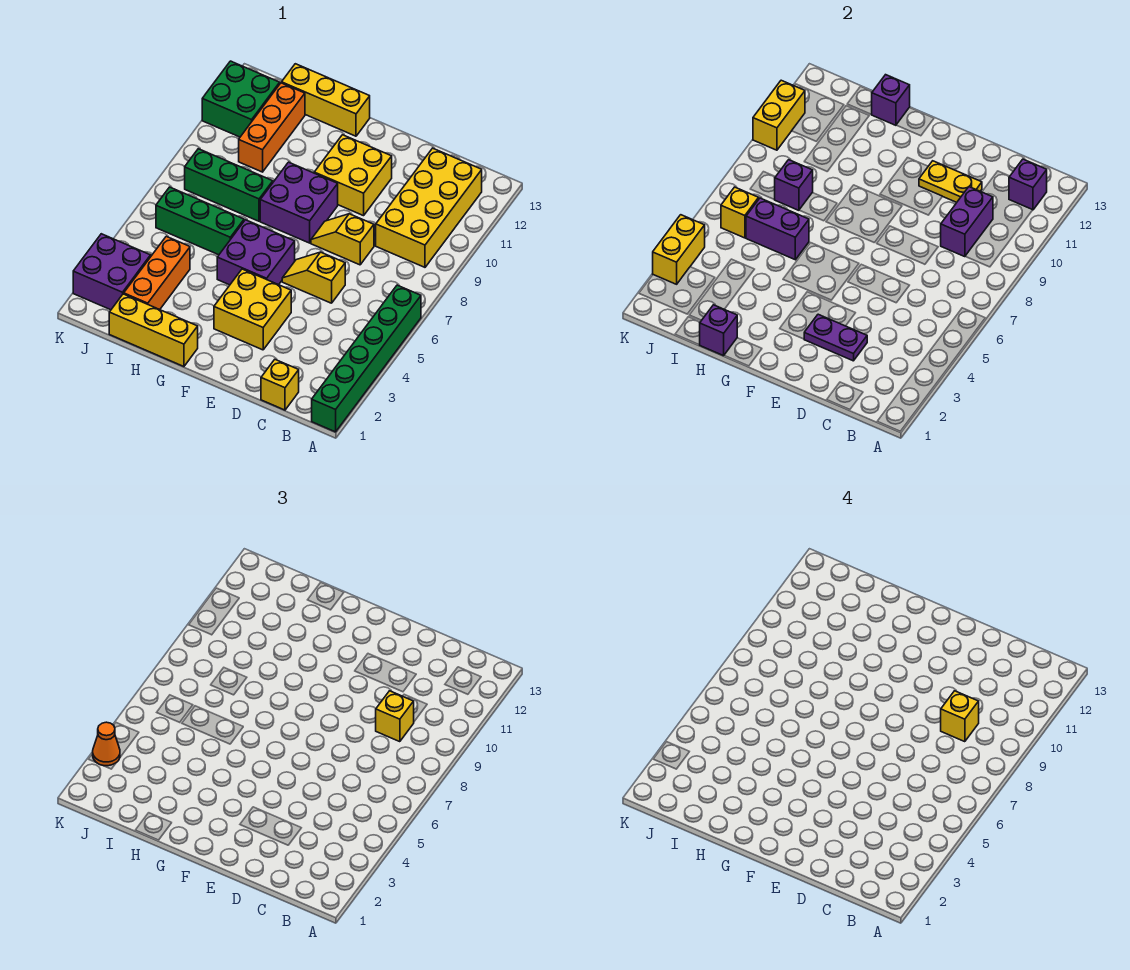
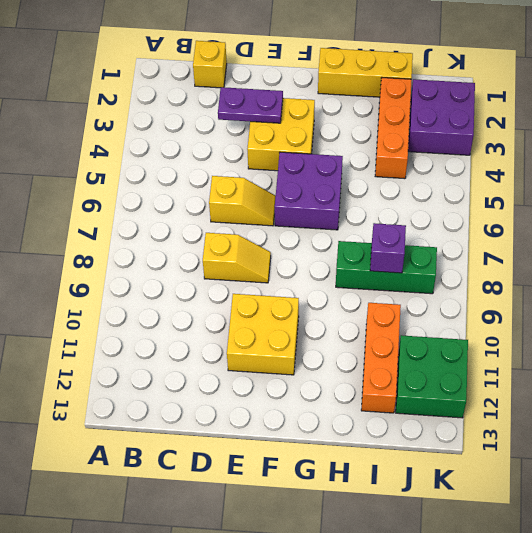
none -> green 1x6 brick [312,285,421,432]
none -> yellow 2x4 brick [376,148,482,267]
none -> purple 2x2 brick [260,162,338,243]
none -> yellow 1x3 brick [282,64,370,136]

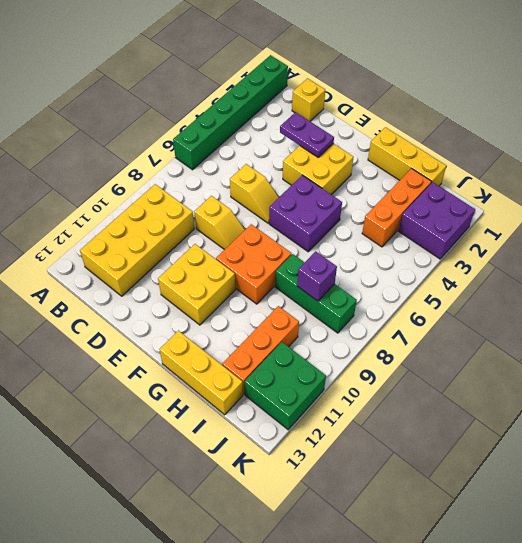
orange 2x2 brick [216,224,292,304] -> purple 2x2 brick [260,162,338,243]
none -> green 1x3 brick [156,187,244,255]
none -> purple 1x1 brick [1009,159,1047,210]
none -> purple 1x2 brick [941,187,993,257]
none -> yellow 1x2 plate [919,161,982,202]

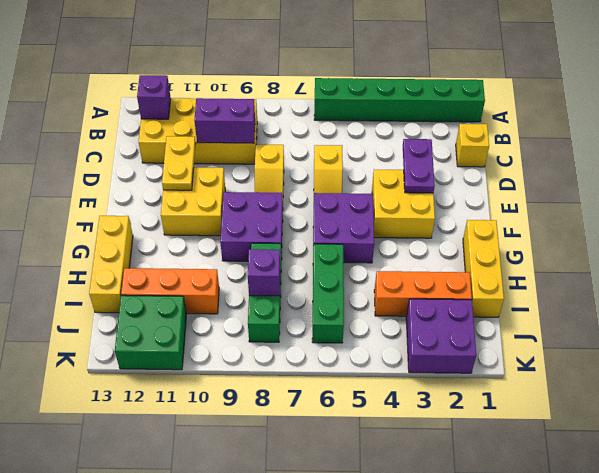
none -> purple 1x1 brick [700,305,737,356]
none -> purple 1x2 brick [746,198,809,260]
none -> purple 1x1 brick [871,75,910,125]
none -> yellow 1x1 brick [721,187,759,238]

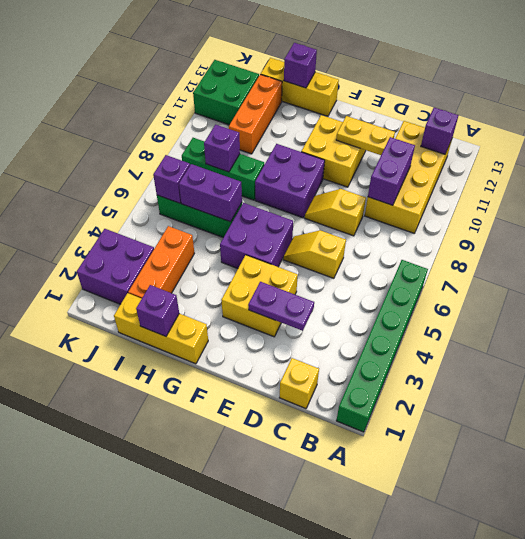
purple 1x1 brick [153,155,190,203] -> yellow 1x1 brick [721,187,759,238]
none -> yellow 1x2 brick [653,215,705,284]
none -> yellow 1x2 brick [753,80,805,150]
none -> yellow 1x1 brick [376,691,414,742]
none -> orange 1x1 cone [93,722,120,766]

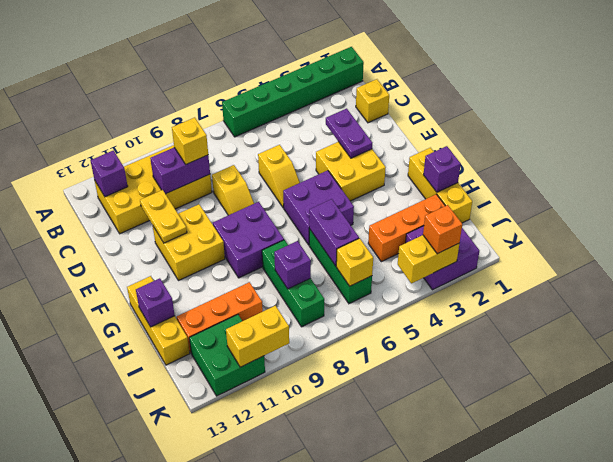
orange 1x1 brick [423,205,462,254] -> orange 1x1 cone [93,722,120,766]
none -> yellow 1x1 brick [941,691,979,742]

